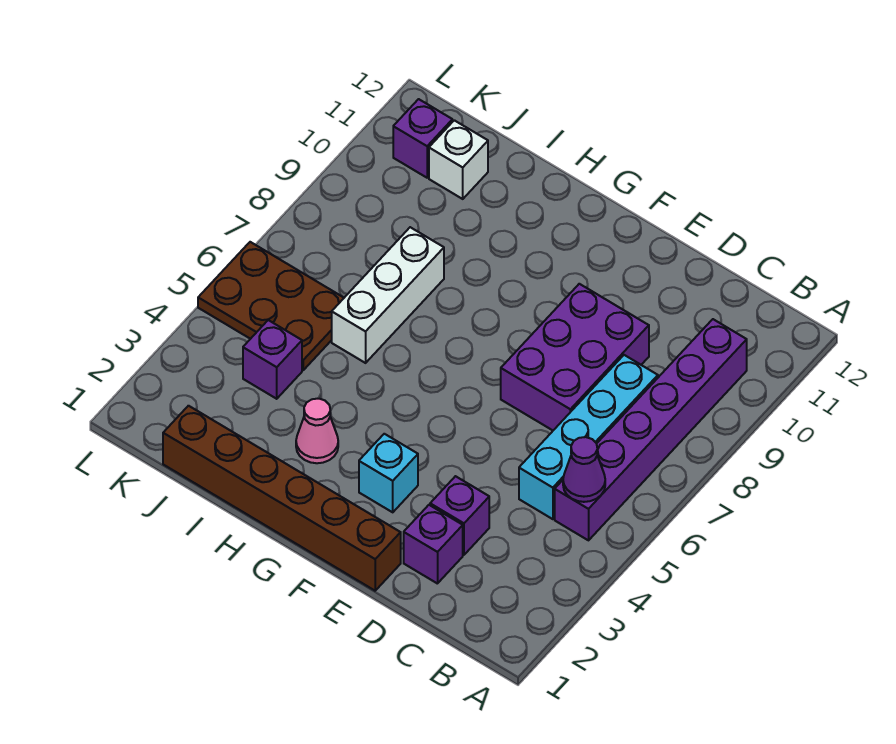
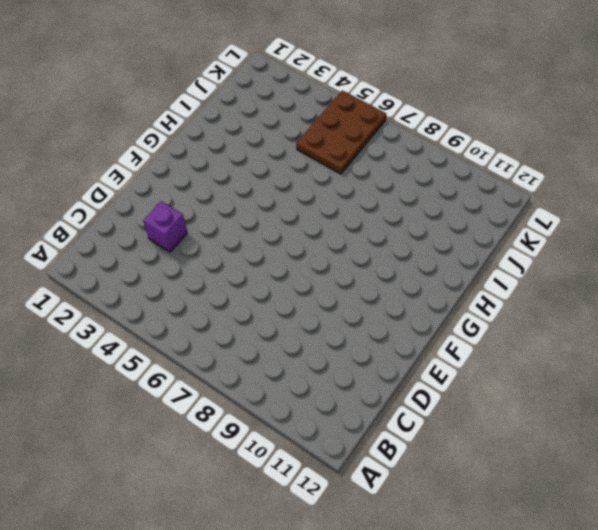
none -> purple 1x6 brick [555,319,747,540]
none -> cyan 1x4 brick [519,355,658,519]
none -> purple 1x1 brick [404,505,463,584]

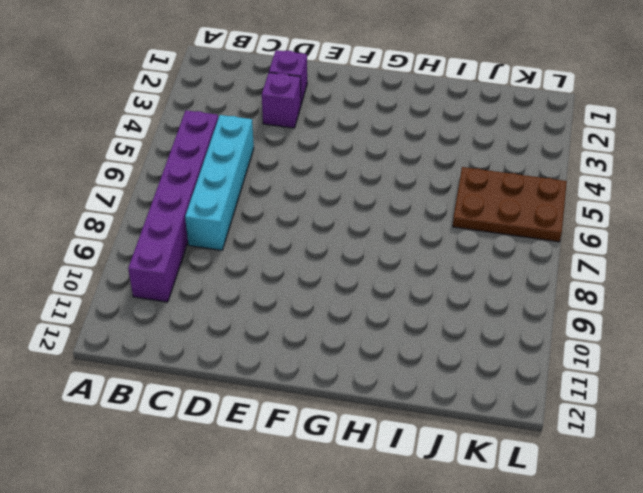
none -> purple 2x3 brick [501,284,649,430]
none -> brown 1x6 brick [163,406,401,591]
none -> cyan 1x1 brick [359,434,418,512]

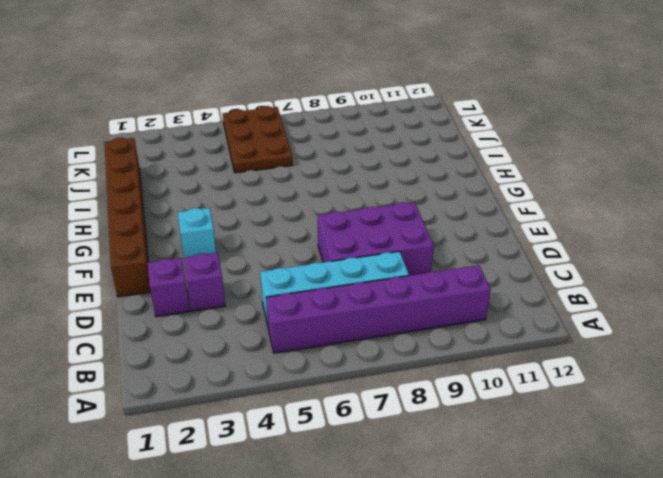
none -> pink 1x1 cone [296,399,338,463]
none -> white 1x3 brick [332,227,444,363]
none -> purple 1x1 brick [243,320,302,399]

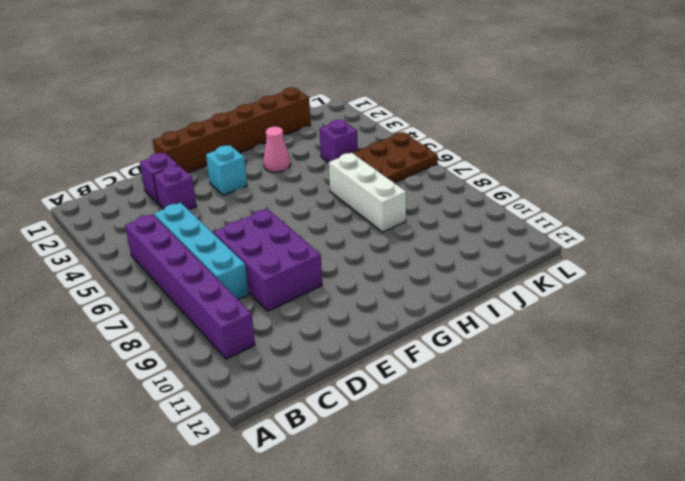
none -> white 1x1 brick [429,120,488,199]
none -> purple 1x1 brick [393,99,452,178]
none -> purple 1x1 cone [563,437,605,502]

